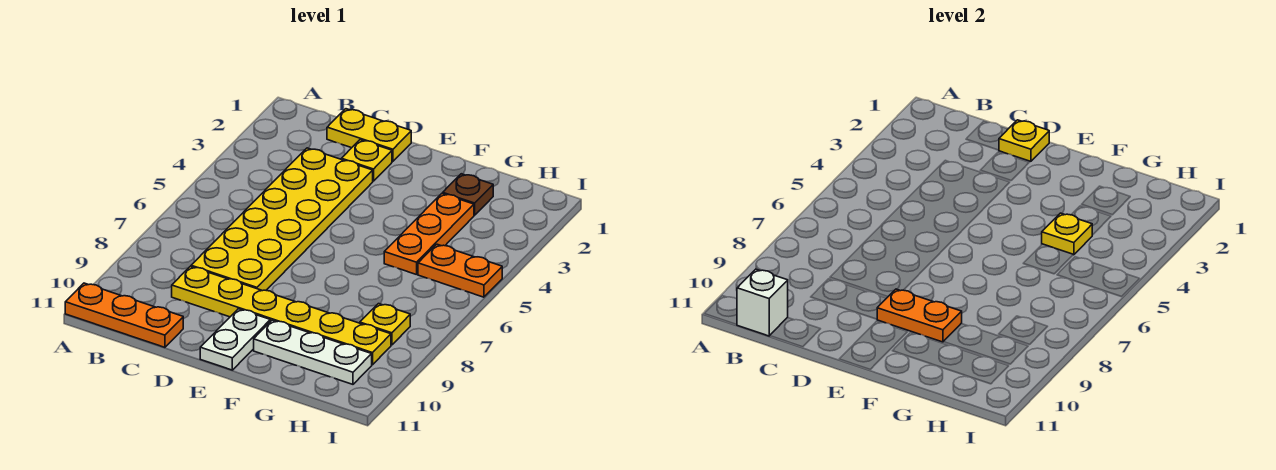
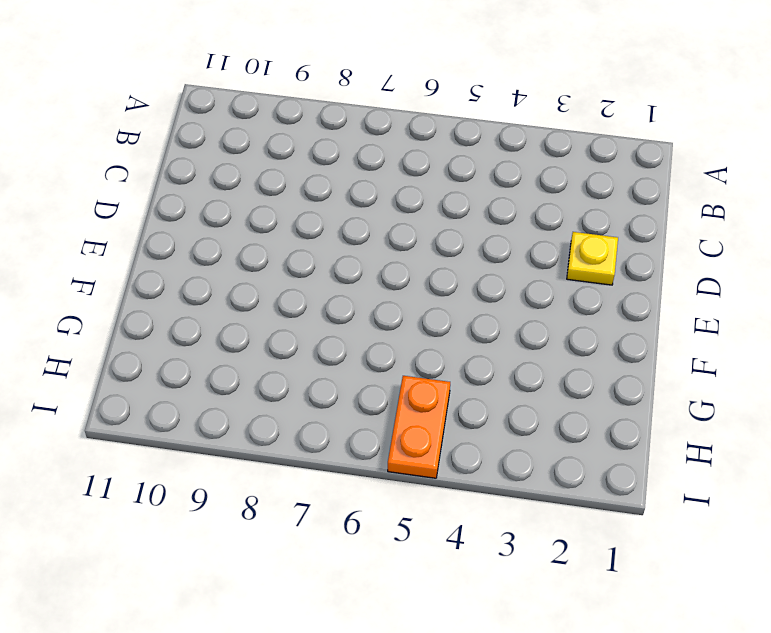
none -> orange 1x3 plate [65,283,183,347]
none -> yellow 1x2 plate [327,109,411,161]
none -> yellow 2x6 plate [191,148,373,291]

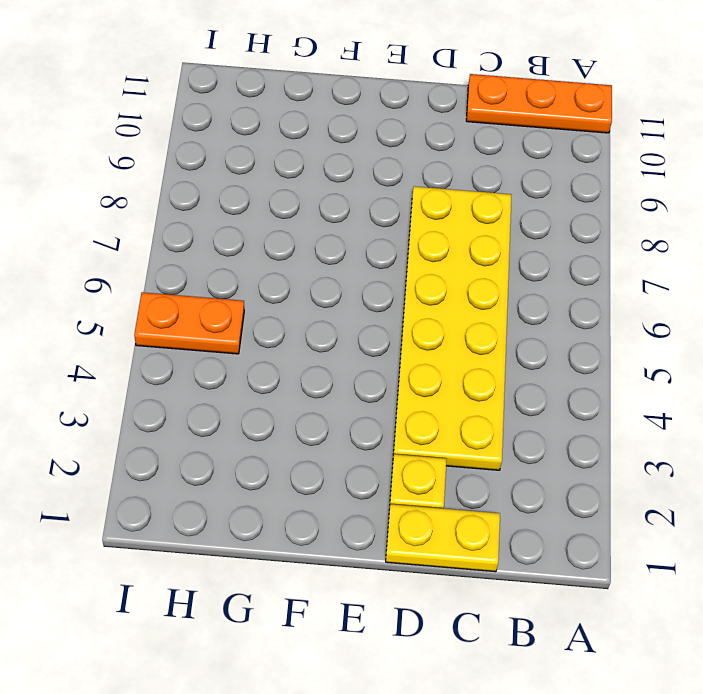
none -> yellow 1x6 plate [172,266,391,365]
none -> white 1x2 plate [200,309,270,370]
none -> white 1x3 plate [254,320,372,384]

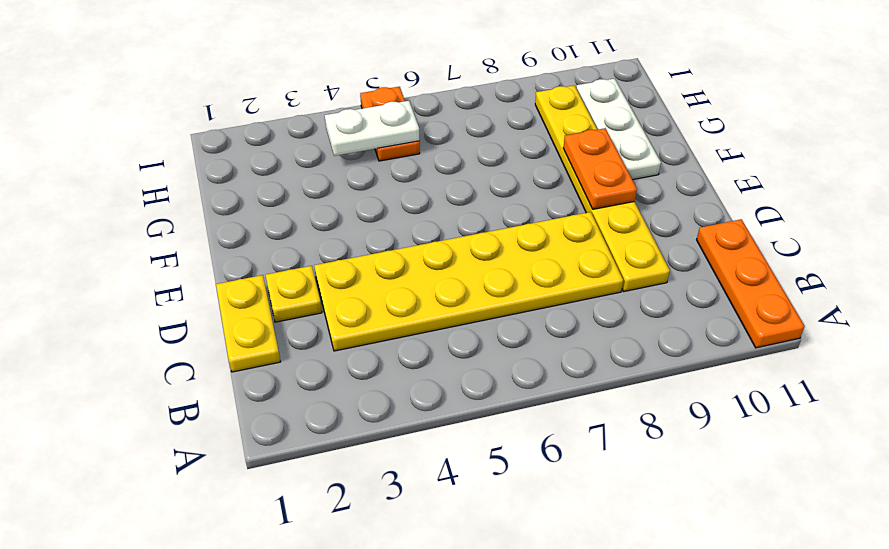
white 1x2 plate [325,101,420,156] -> white 1x2 plate moved to [200,309,270,370]
none -> brown 1x1 plate [443,174,493,215]
none -> orange 1x3 plate [384,193,474,275]
none -> yellow 1x1 plate [360,304,410,345]

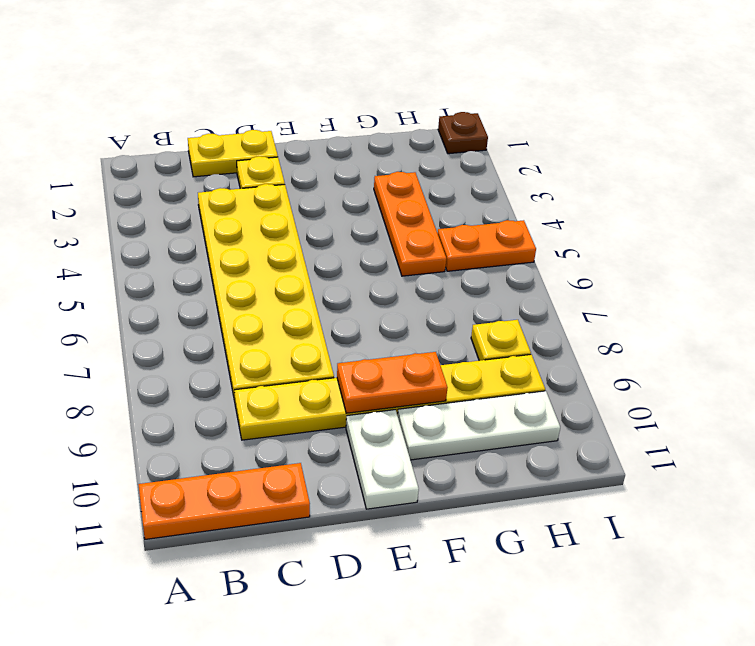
brown 1x1 plate [438,112,488,154] -> brown 1x1 plate moved to [443,174,493,215]
none -> white 1x1 brick [737,269,788,336]
none -> yellow 1x1 plate [999,120,1049,161]
none -> yellow 1x1 plate [1042,213,1092,255]

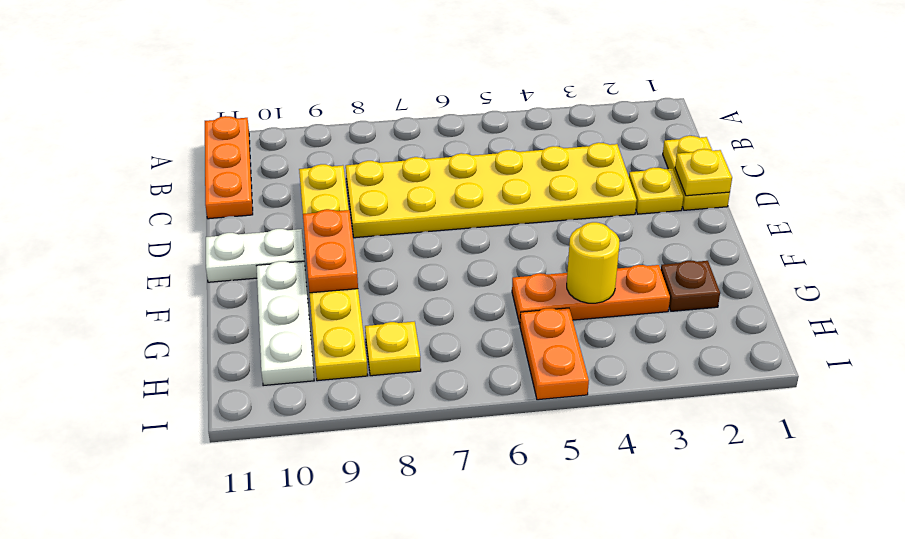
yellow 1x1 round brick [567,222,620,303] -> yellow 1x1 plate [1042,213,1092,255]
none -> white 1x1 brick [737,269,788,336]

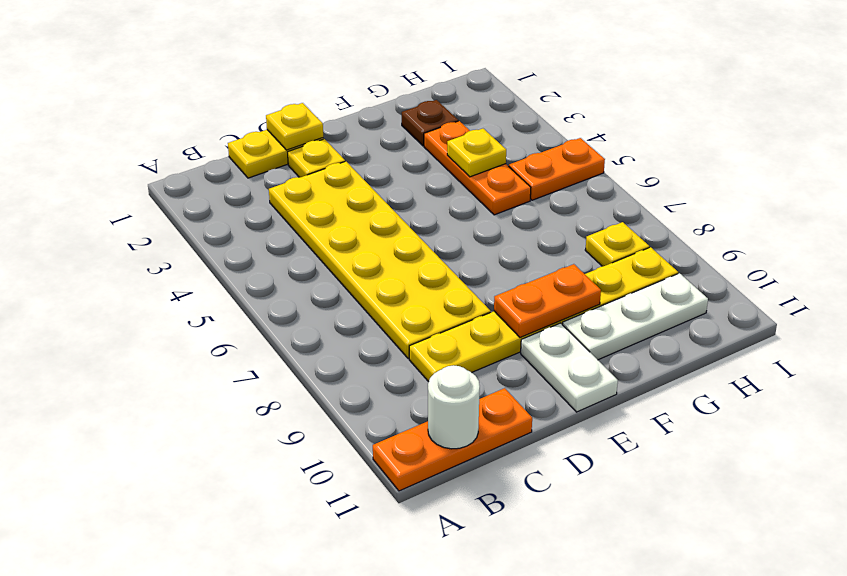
white 1x1 round brick [428,365,480,449] -> white 1x1 brick [737,269,788,336]

